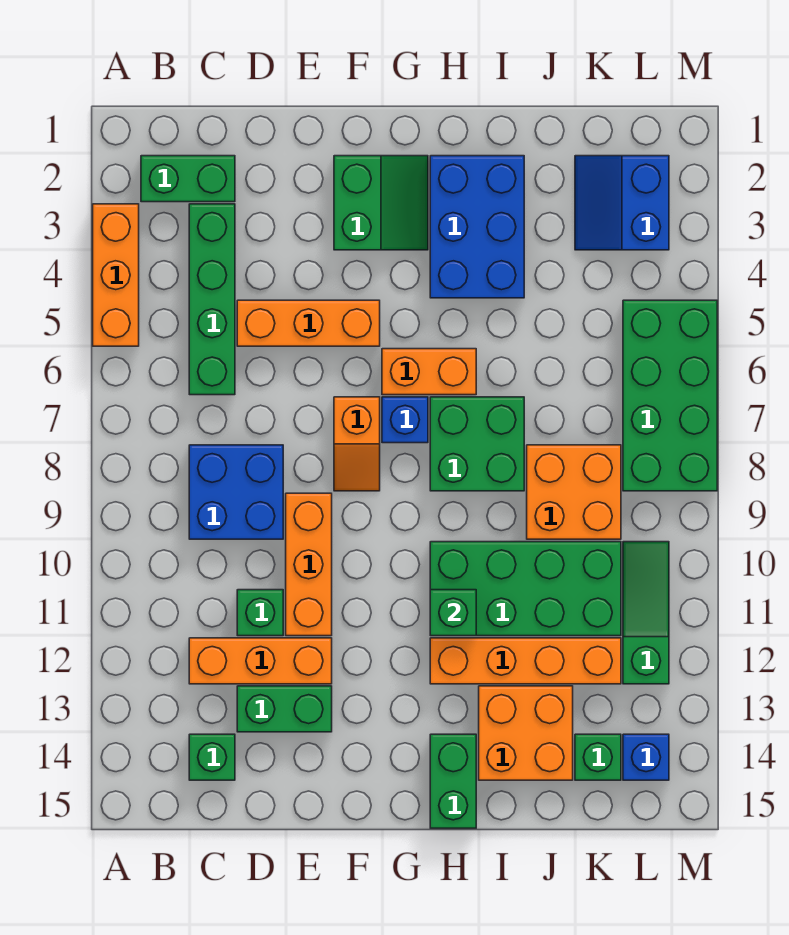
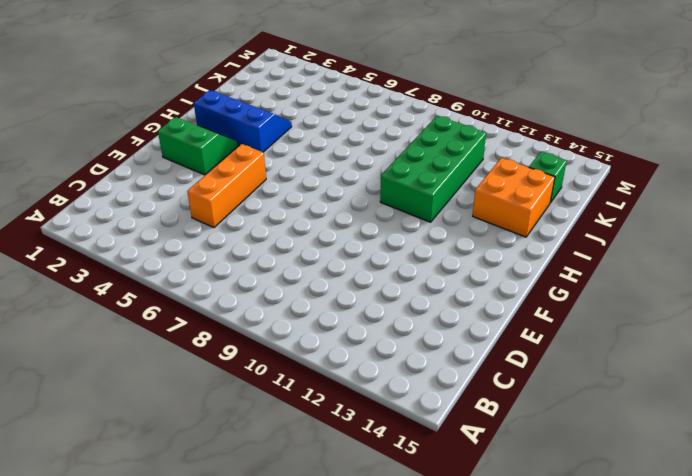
blue 2x3 slope [194,90,292,152] -> blue 2x3 brick [430,156,524,298]
none -> orange 1x3 brick [93,204,139,346]
none -> green 1x2 brick [141,156,235,202]
none -> green 1x4 brick [189,204,235,395]

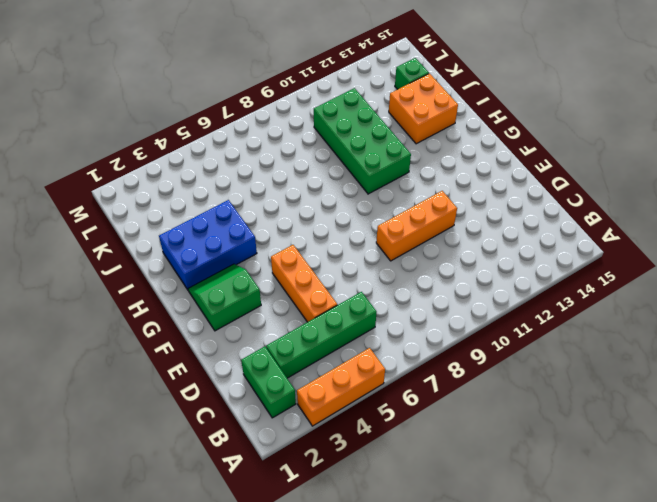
none -> blue 2x2 brick [189,445,283,539]
none -> orange 1x3 brick [189,638,332,684]
none -> green 1x1 brick [189,734,235,780]

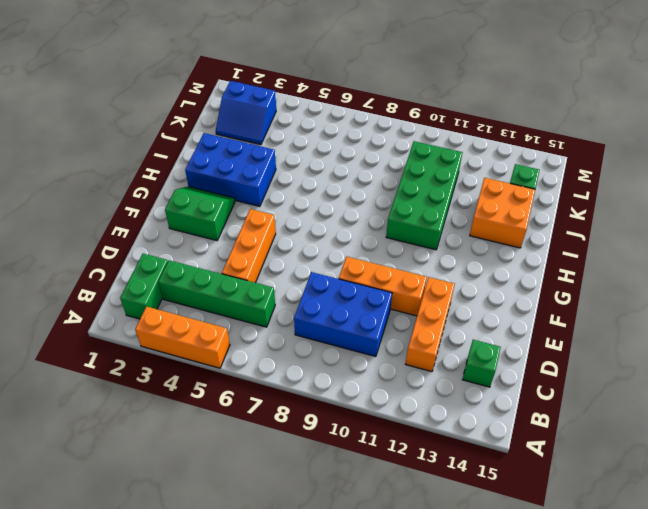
blue 2x3 brick [294,272,392,357] -> blue 2x2 brick [189,445,283,539]
none -> green 1x1 brick [237,590,283,636]
none -> green 1x2 brick [237,686,332,732]
none -> orange 1x2 slope [334,397,380,491]

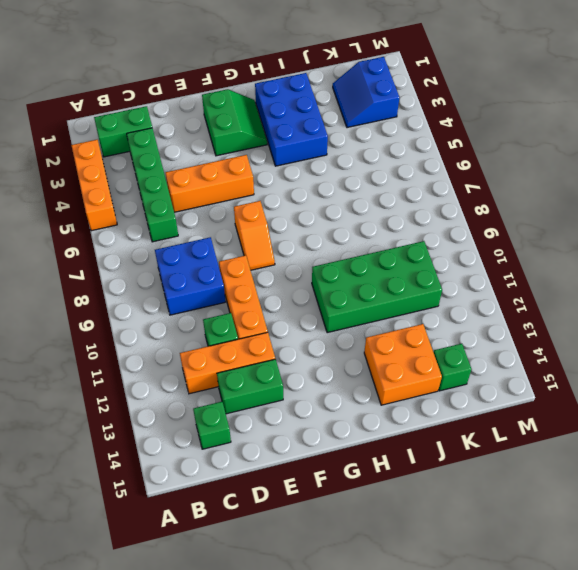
none -> orange 1x2 brick [382,349,476,395]
none -> blue 1x1 brick [382,397,428,443]
none -> green 2x2 brick [430,397,524,491]

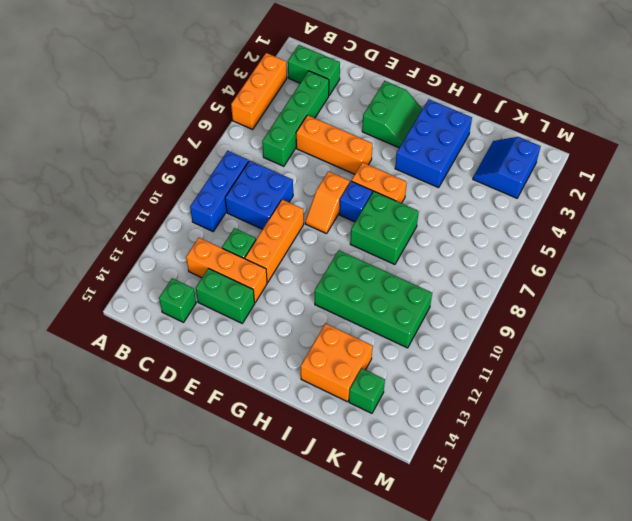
blue 1x3 brick [190,151,249,231] -> none
none -> orange 1x4 brick [430,638,621,684]
none -> green 1x2 brick [430,734,476,828]
none -> orange 2x2 brick [527,445,621,539]

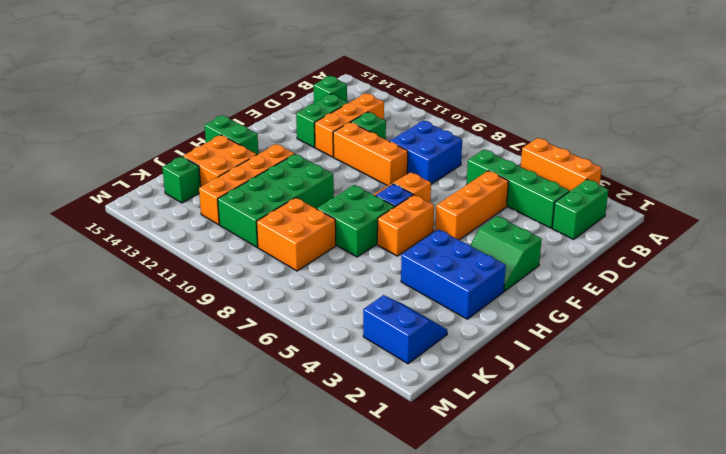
none -> green 2x4 brick [623,300,717,491]
none -> green 1x3 slope [623,542,669,684]
none -> blue 1x1 brick [623,734,669,780]

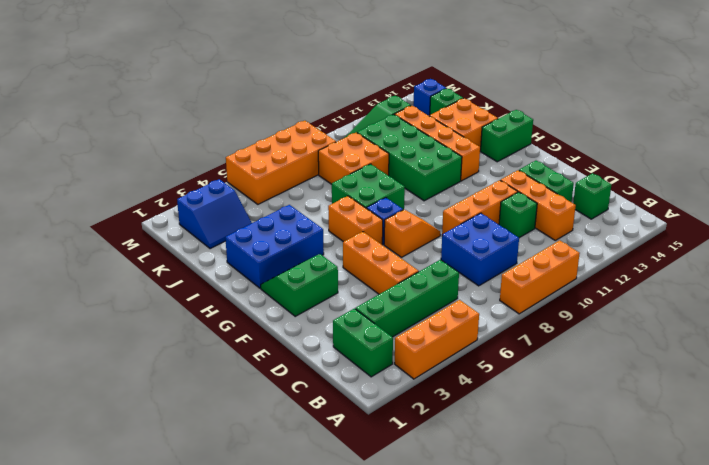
orange 1x3 brick [500,240,580,314] -> none
orange 2x4 brick [226,121,336,204] -> green 2x4 brick [623,300,717,491]
none -> green 1x1 brick [430,590,476,636]

